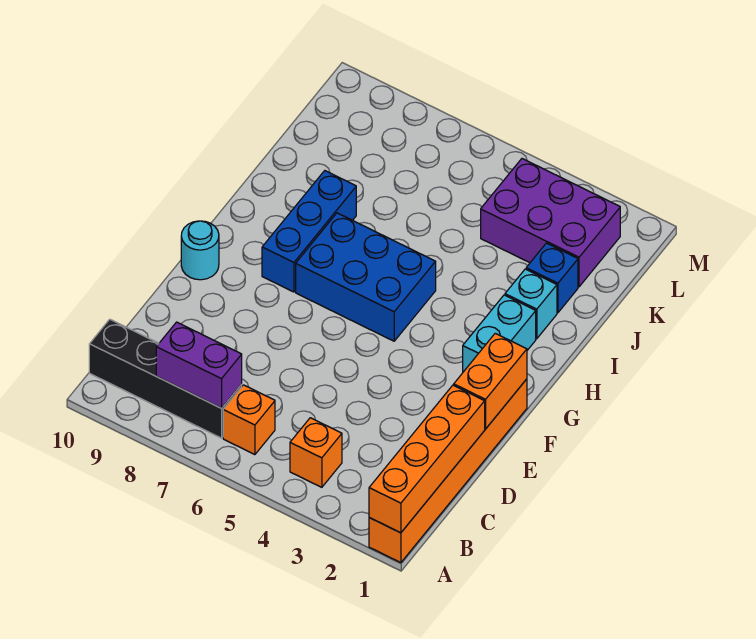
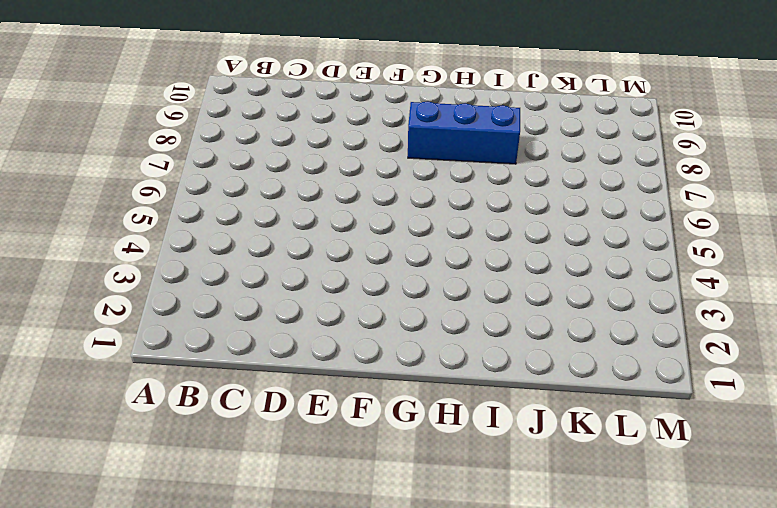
none -> orange 1x6 brick [369,379,527,563]
none -> orange 1x1 brick [290,418,342,487]
none -> orange 1x1 brick [223,385,275,455]

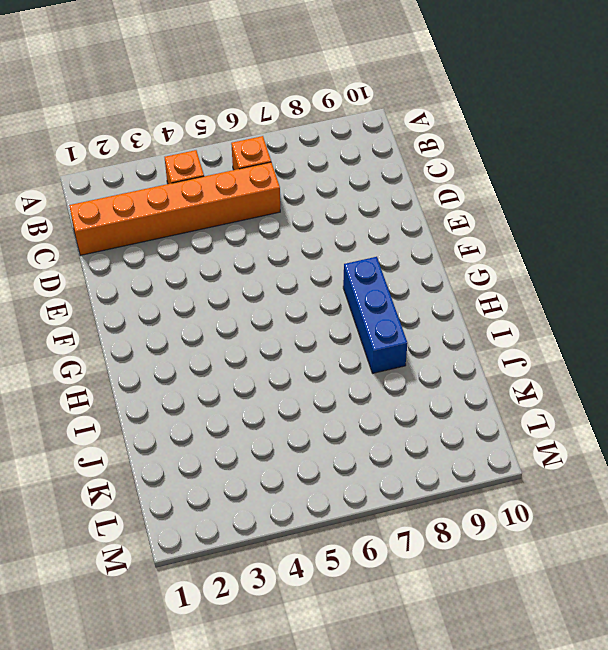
orange 1x6 brick [69,162,280,255] -> orange 1x6 brick turned to [369,379,527,563]
none -> black 1x4 brick [89,319,242,438]
none -> cyan 1x1 round brick [181,221,219,280]
none -> cyan 1x2 brick [463,295,536,372]

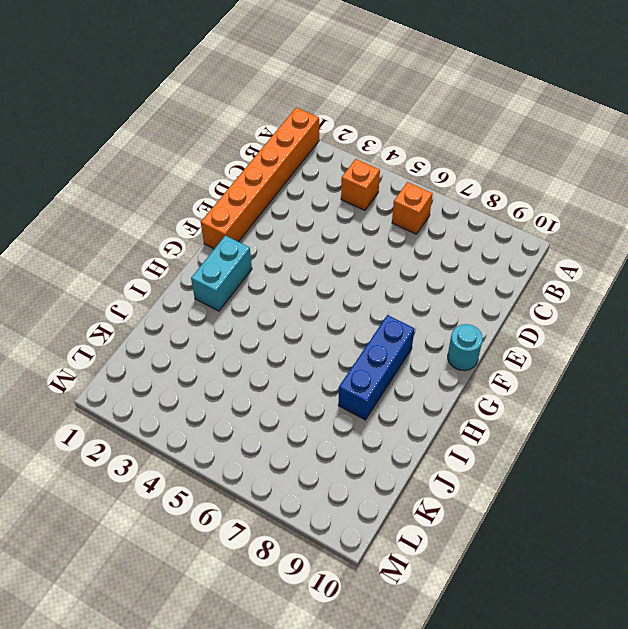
none -> black 1x4 brick [89,319,242,438]
none -> blue 2x3 brick [296,213,436,341]
none -> cyan 1x1 brick [505,269,557,339]

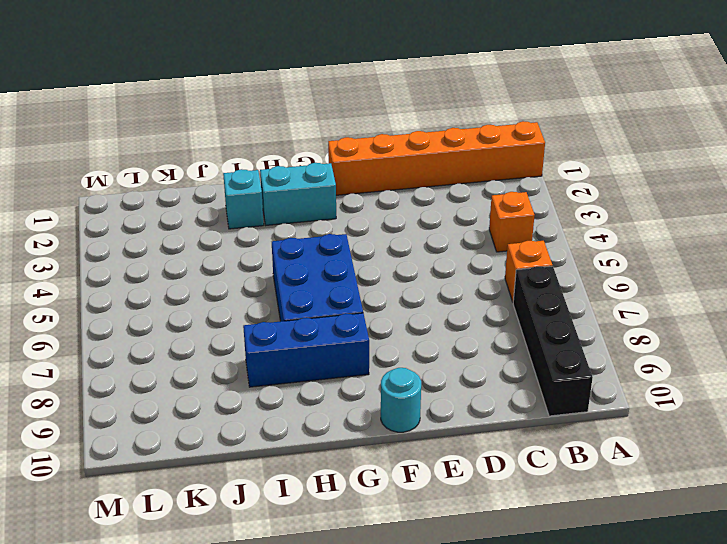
none -> blue 1x1 brick [526,243,578,313]
none -> purple 2x3 brick [481,159,620,287]
none -> orange 1x4 brick [369,385,485,533]

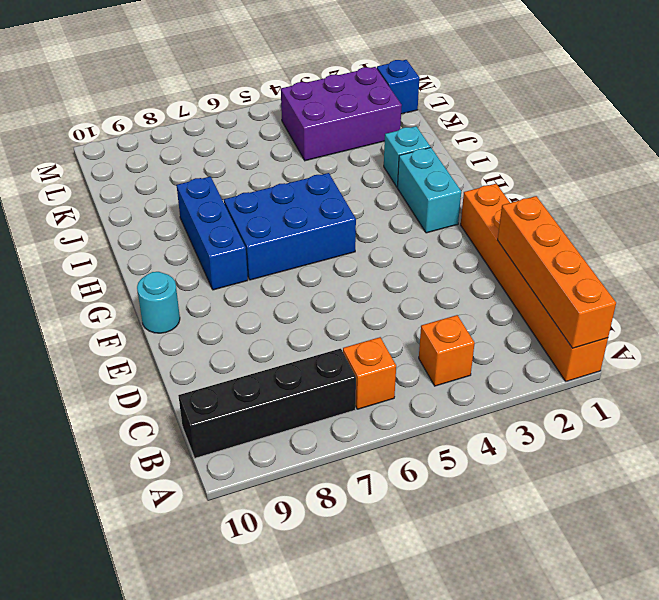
blue 1x1 brick [377,60,419,114] -> blue 1x1 brick moved to [526,243,578,313]
none -> purple 1x2 brick [156,322,242,408]
none -> orange 1x2 brick [454,333,527,429]

